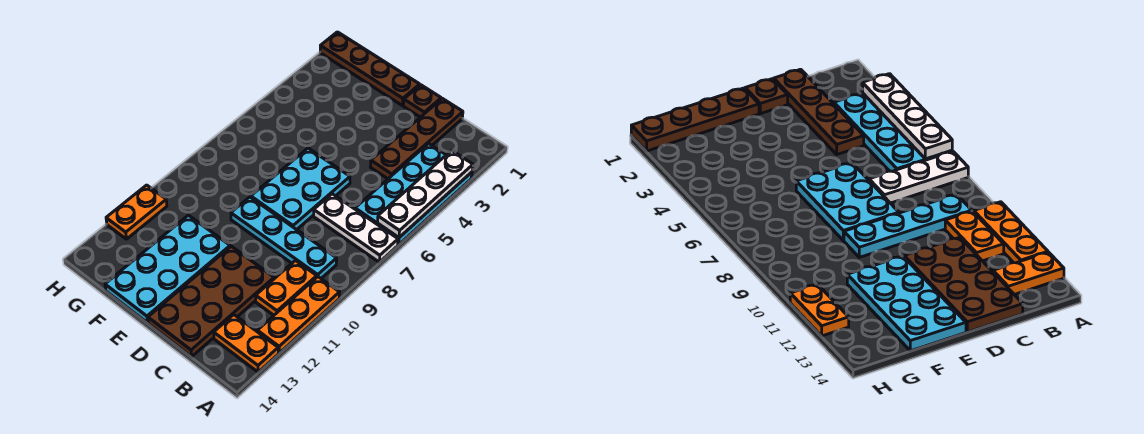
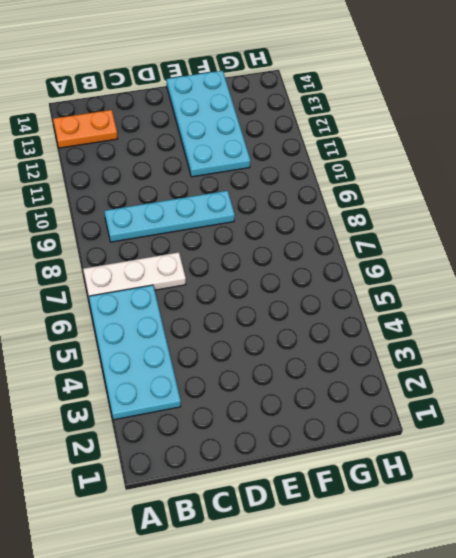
none -> orange 1x3 plate [257,277,340,353]
none -> orange 1x2 plate [256,261,317,315]
none -> brown 1x4 plate [371,98,463,179]

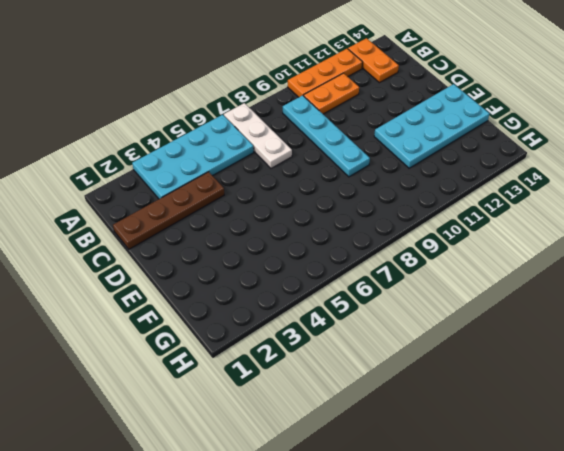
none -> brown 2x4 plate [148,246,274,357]
none -> brown 1x1 plate [403,85,441,117]
none -> cyan 2x3 plate [251,148,350,230]

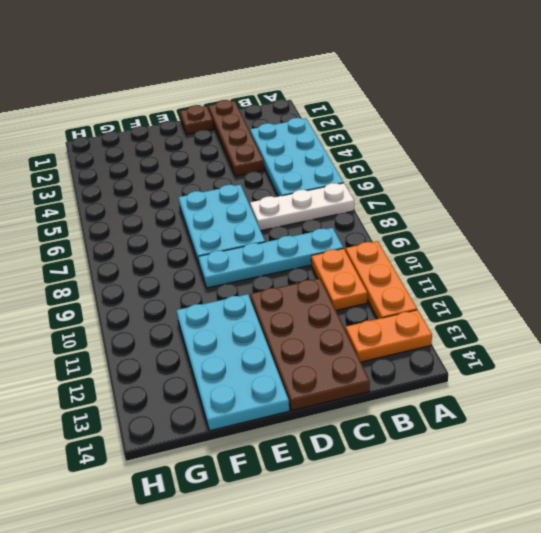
none -> brown 1x4 plate [320,32,420,105]
none -> orange 1x2 plate [106,185,167,239]
none -> white 1x4 plate [378,150,473,237]

